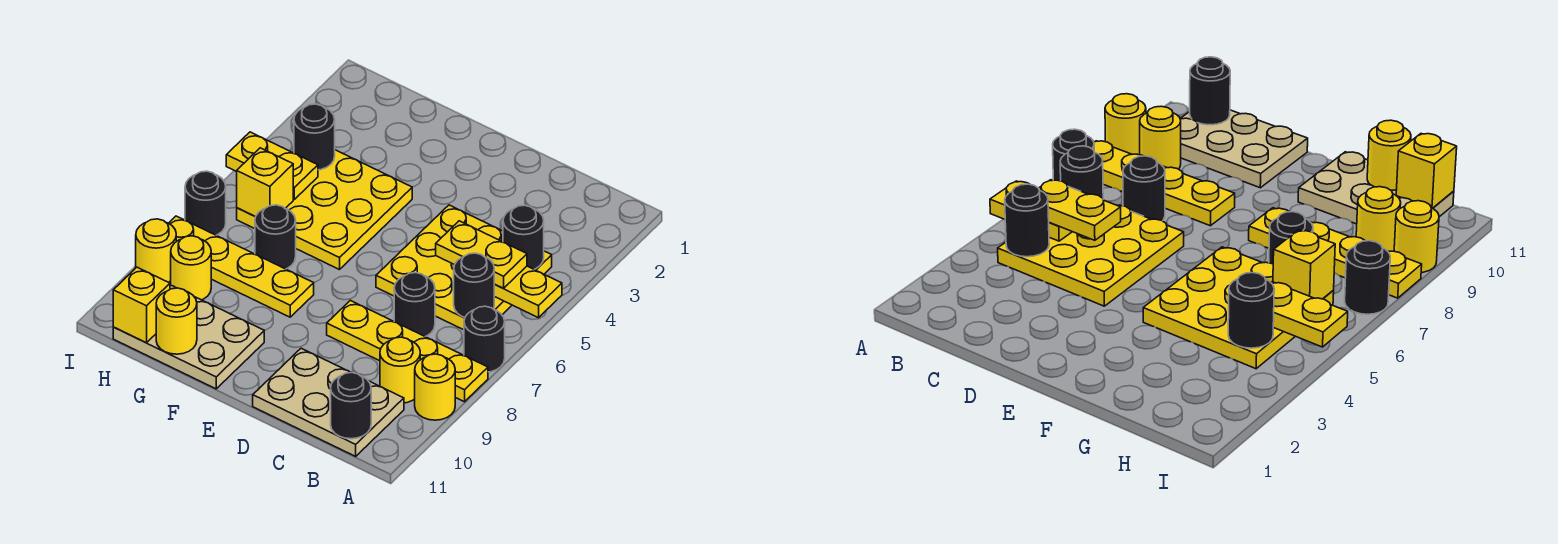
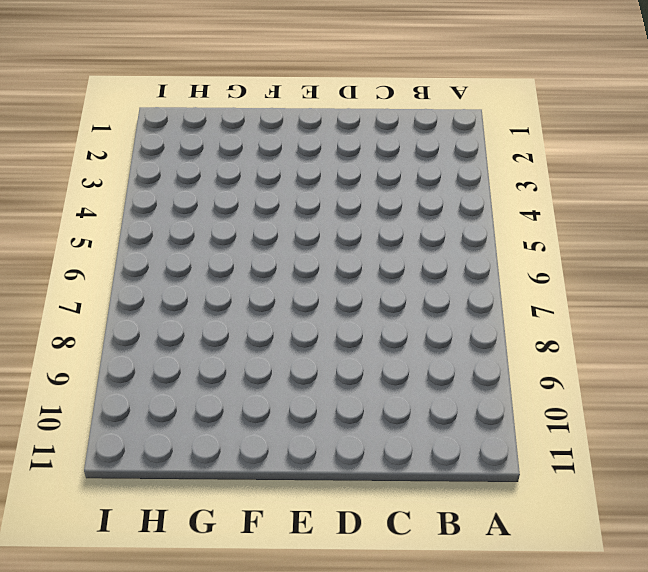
none -> black 1x1 round brick [464,306,505,372]
none -> yellow 1x4 plate [327,300,488,402]
none -> yellow 1x1 round brick [415,354,455,420]

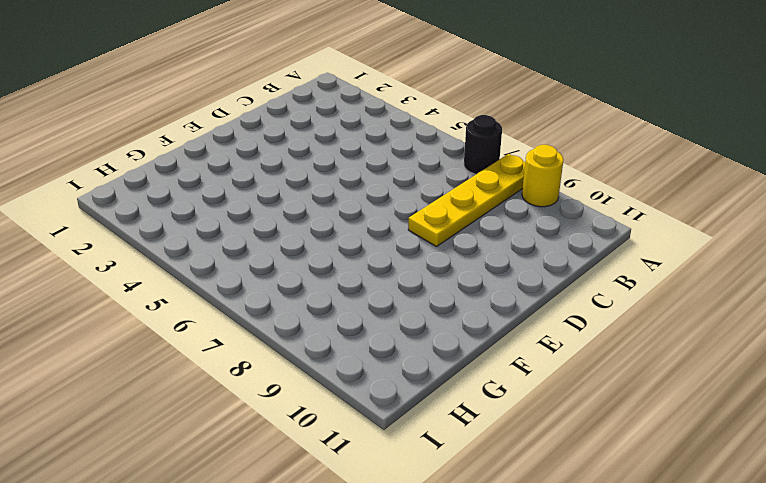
none -> yellow 3x3 plate [376,205,552,330]
none -> yellow 1x1 round brick [380,337,420,403]
none -> tan 2x3 plate [253,348,404,456]

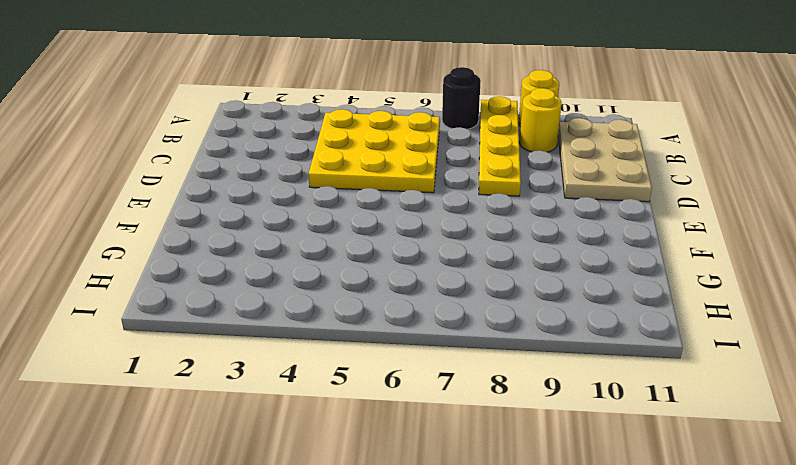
none -> black 1x1 round brick [394,273,435,337]
none -> yellow 3x3 plate [237,150,412,270]
none -> yellow 1x4 plate [169,216,314,317]

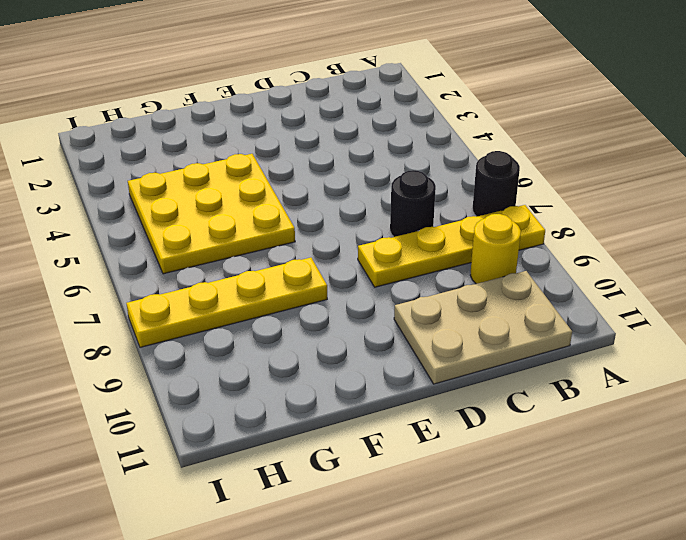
none -> yellow 1x1 round brick [415,354,455,420]
none -> yellow 3x3 plate [376,205,552,330]
none -> tan 2x3 plate [113,285,264,389]

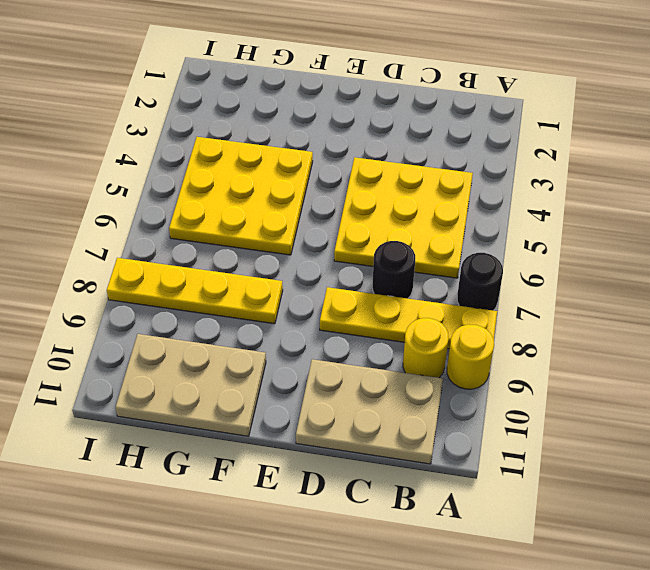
none -> black 1x1 round brick [255,205,296,269]
none -> yellow 1x1 round brick [171,236,211,300]
none -> black 1x1 round brick [185,171,226,235]

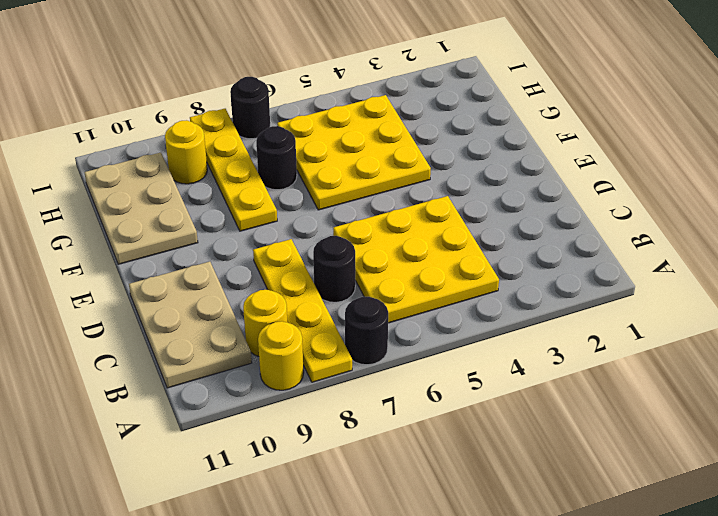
none -> yellow 1x1 round brick [136,219,176,282]
none -> yellow 1x2 plate [494,266,562,318]
none -> black 1x1 round brick [503,205,544,269]

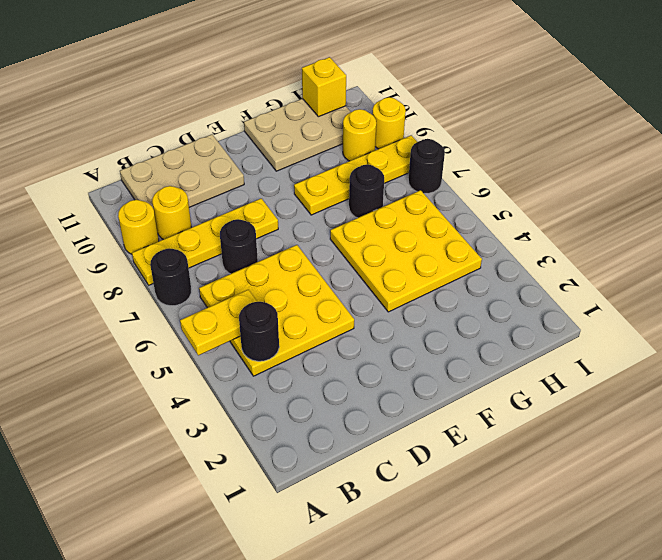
none -> black 1x1 round brick [454,253,494,318]
none -> black 1x1 round brick [331,373,371,439]
none -> yellow 1x1 round brick [156,288,197,354]

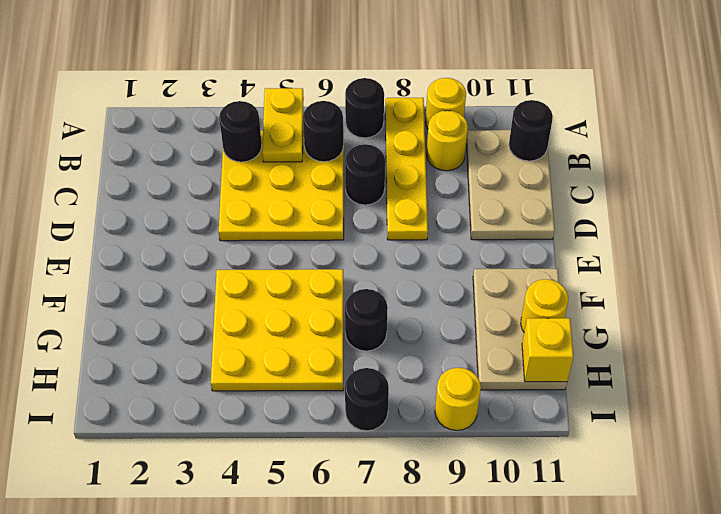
none -> yellow 1x4 plate [169,216,314,317]
none -> yellow 1x1 round brick [171,236,211,300]
none -> black 1x1 round brick [294,104,335,170]

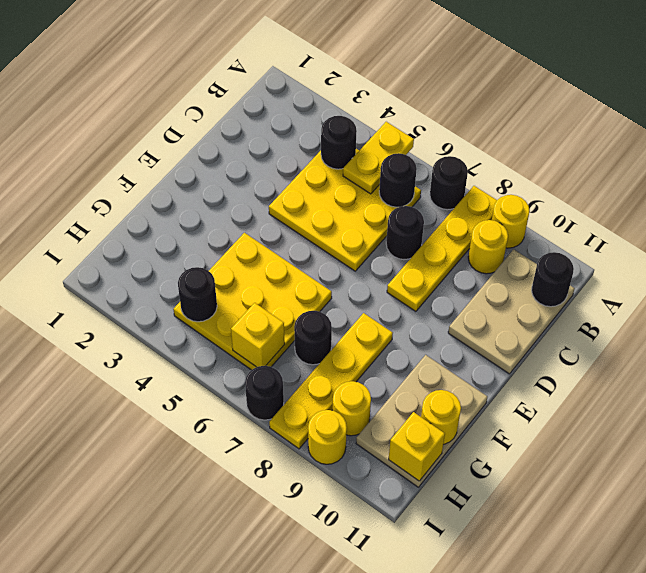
none -> yellow 1x2 plate [226,132,318,199]
none -> yellow 1x2 plate [436,221,527,288]

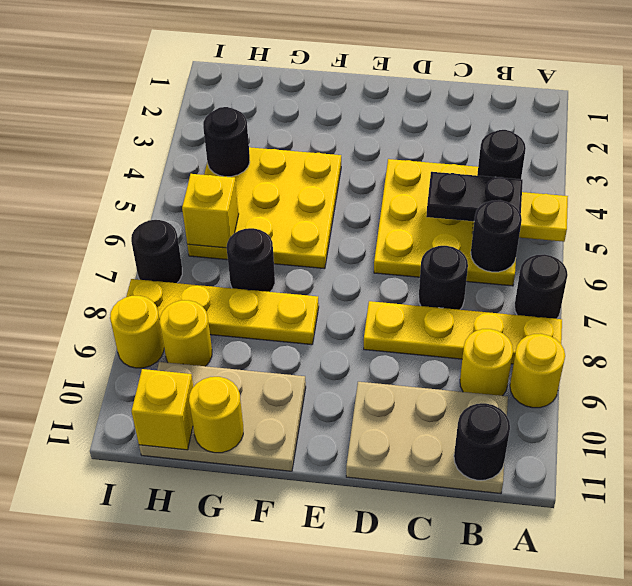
black 1x2 plate [426,172,523,222] -> yellow 1x2 plate [436,221,527,288]
none -> yellow 1x2 plate [226,132,318,199]

